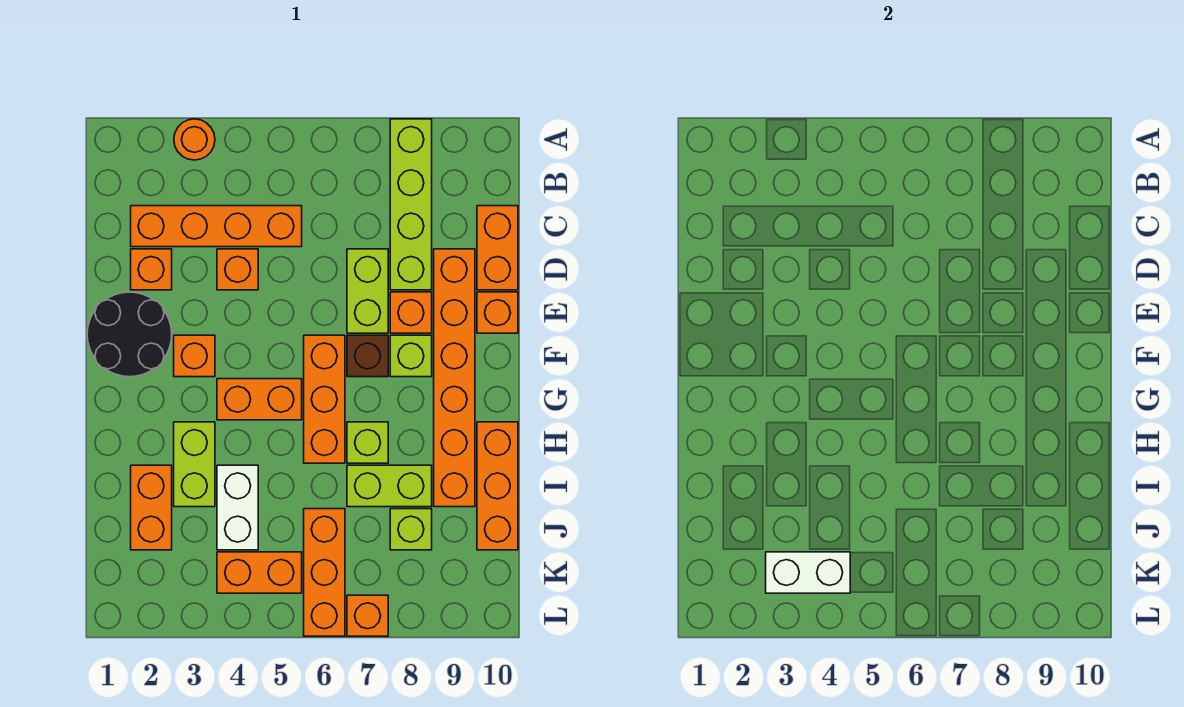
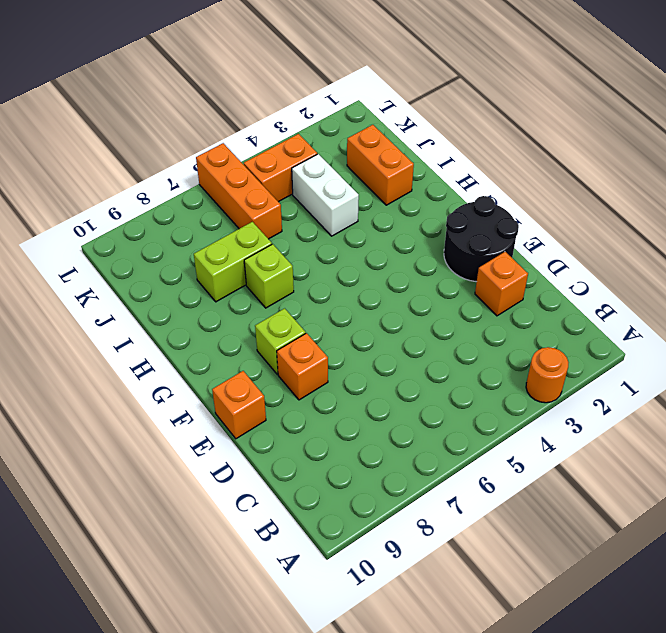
none -> lime 1x4 brick [390,119,432,290]
none -> orange 1x4 brick [131,206,302,247]
none -> orange 1x2 brick [477,206,518,290]

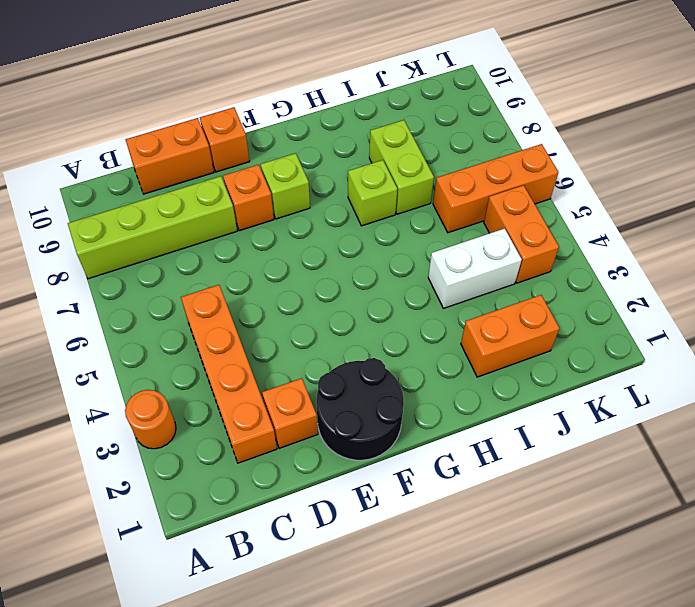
none -> orange 1x1 brick [217,249,258,290]
none -> lime 1x2 brick [347,249,388,333]
none -> orange 1x6 brick [434,249,475,507]

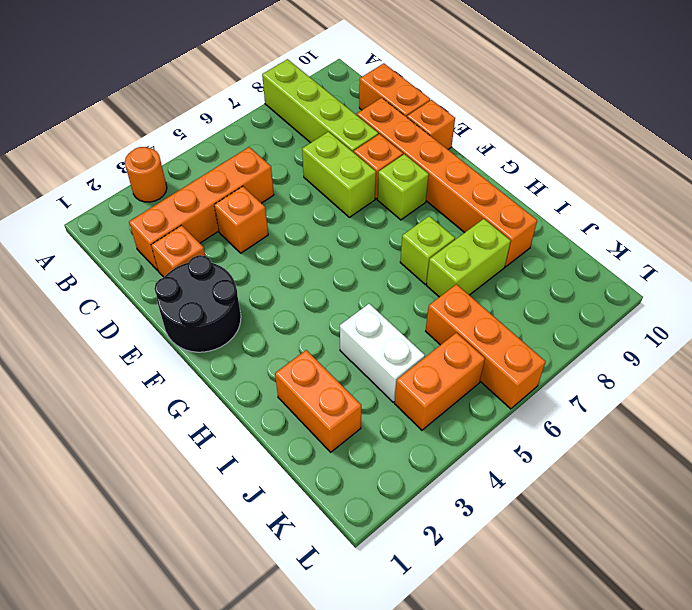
none -> orange 1x1 brick [174,335,215,377]
none -> orange 1x3 brick [304,335,345,463]
none -> brown 1x1 brick [347,335,388,377]

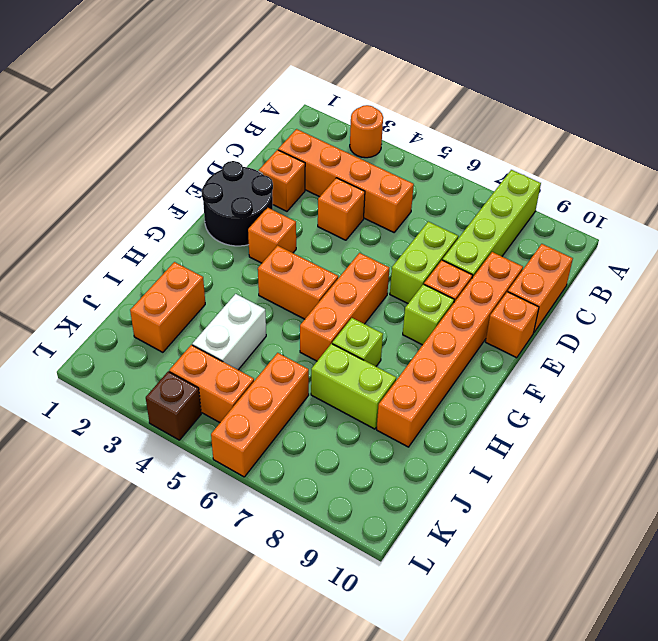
brown 1x1 brick [146,371,201,440] -> brown 1x1 brick moved to [347,335,388,377]
none -> lime 1x2 brick [174,422,215,507]
none -> orange 1x3 brick [477,422,518,550]
none -> lime 1x1 brick [390,509,432,550]

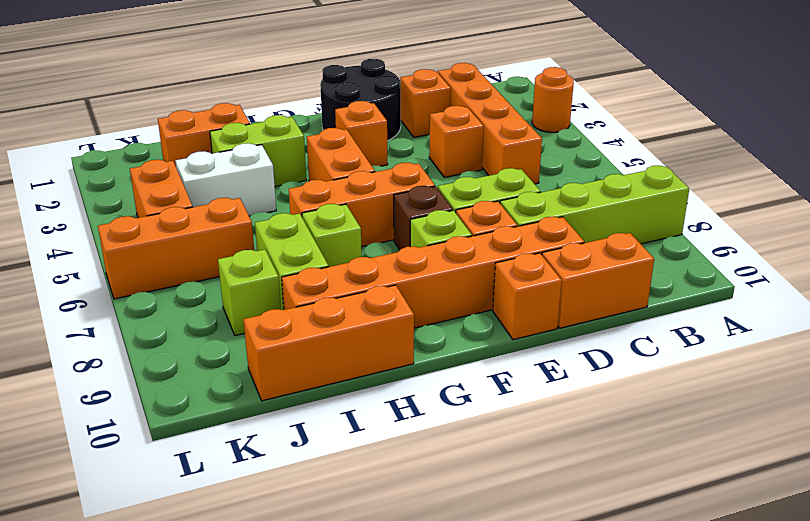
none -> orange 1x1 brick [347,595,388,636]
none -> white 1x2 brick [766,552,850,593]

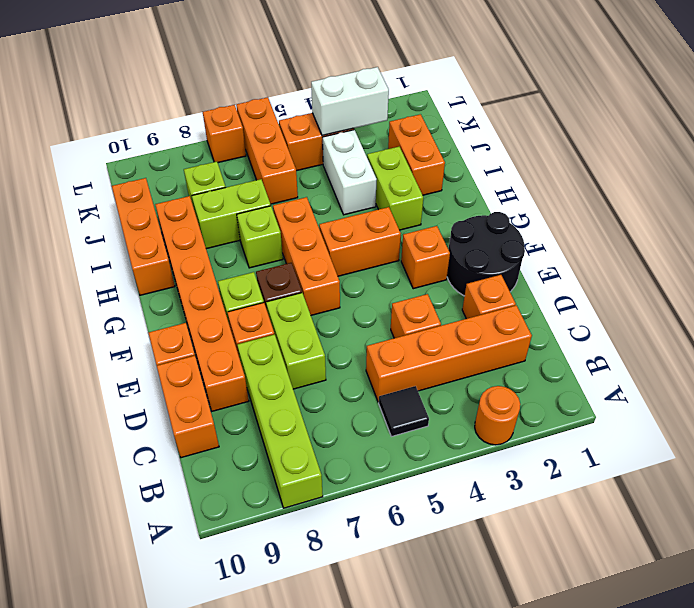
black 1x1 tile [379,386,429,437] -> none

